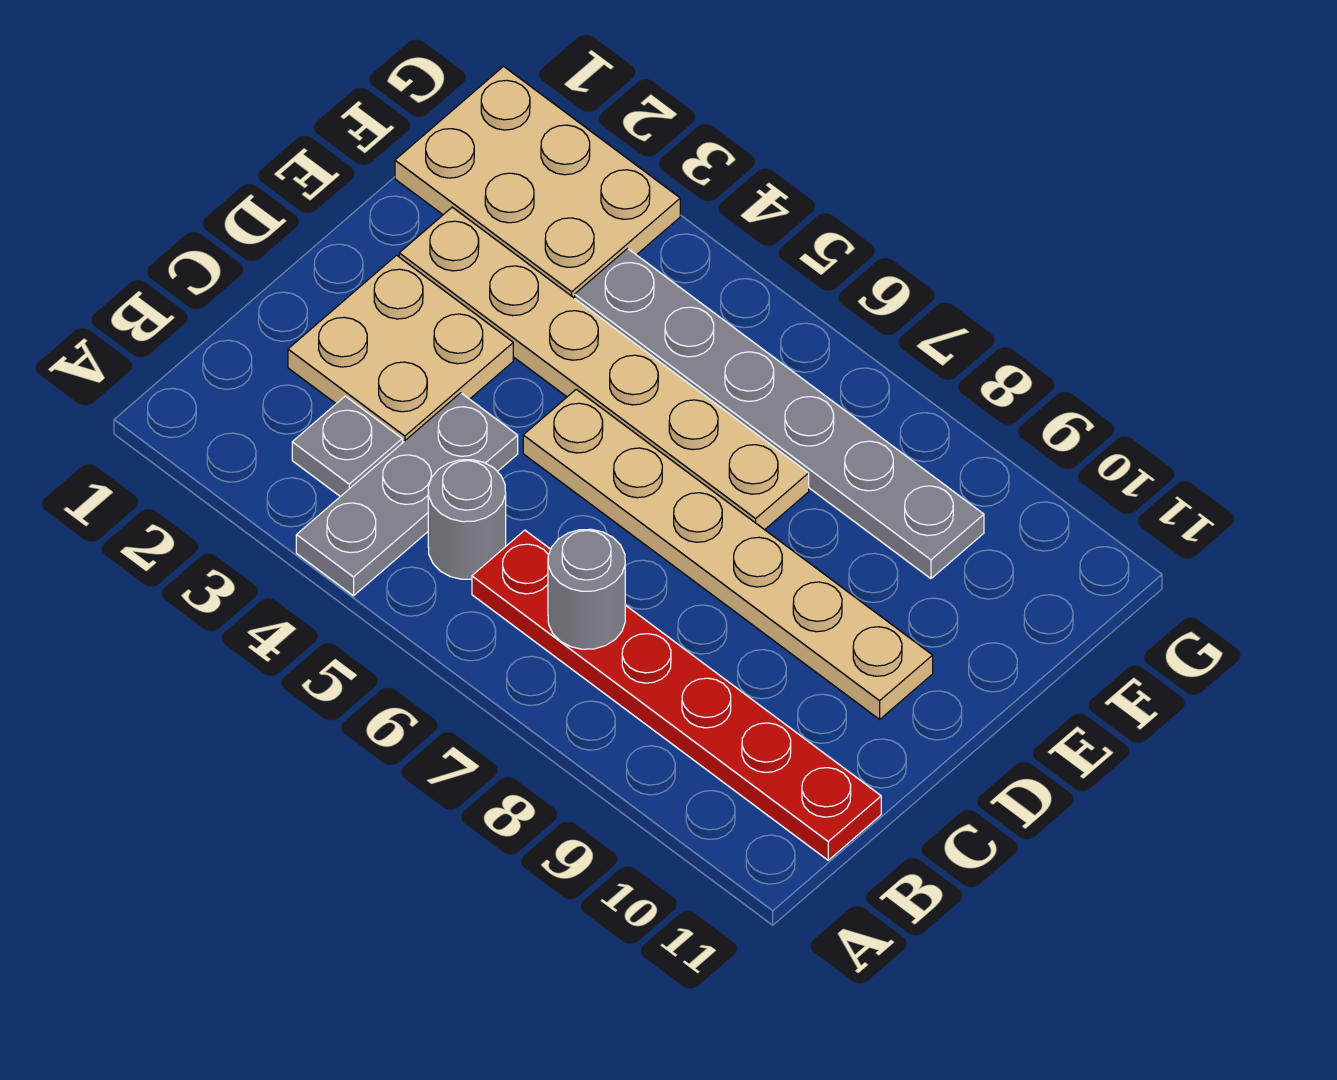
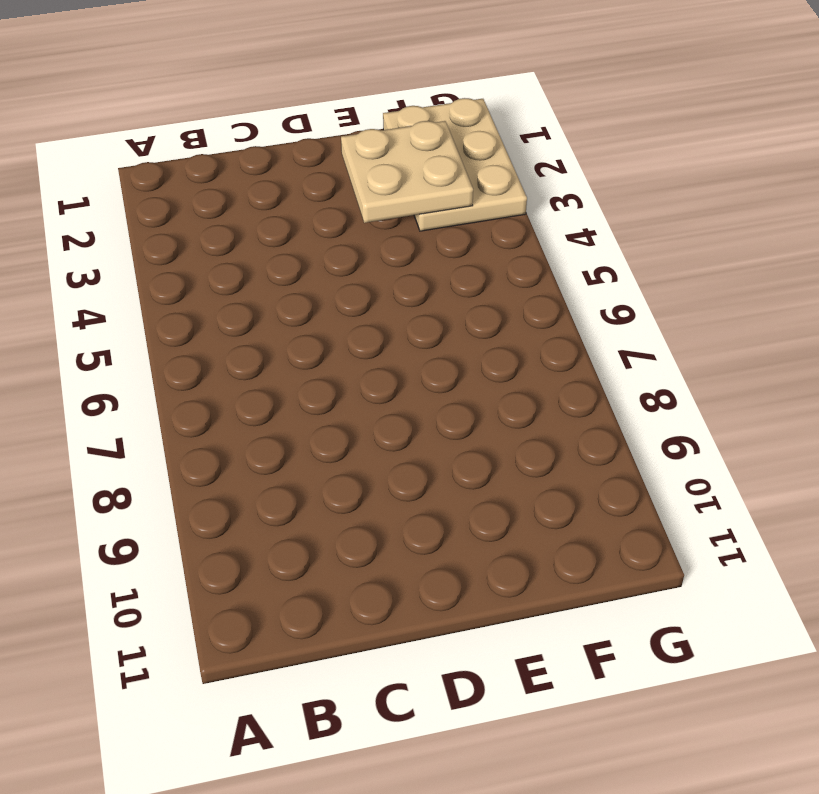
tan 2x2 plate [341,121,473,223] -> tan 2x2 plate moved to [288,255,513,443]
none -> grey 1x3 plate [296,393,518,596]
none -> grey 1x1 plate [292,396,402,497]

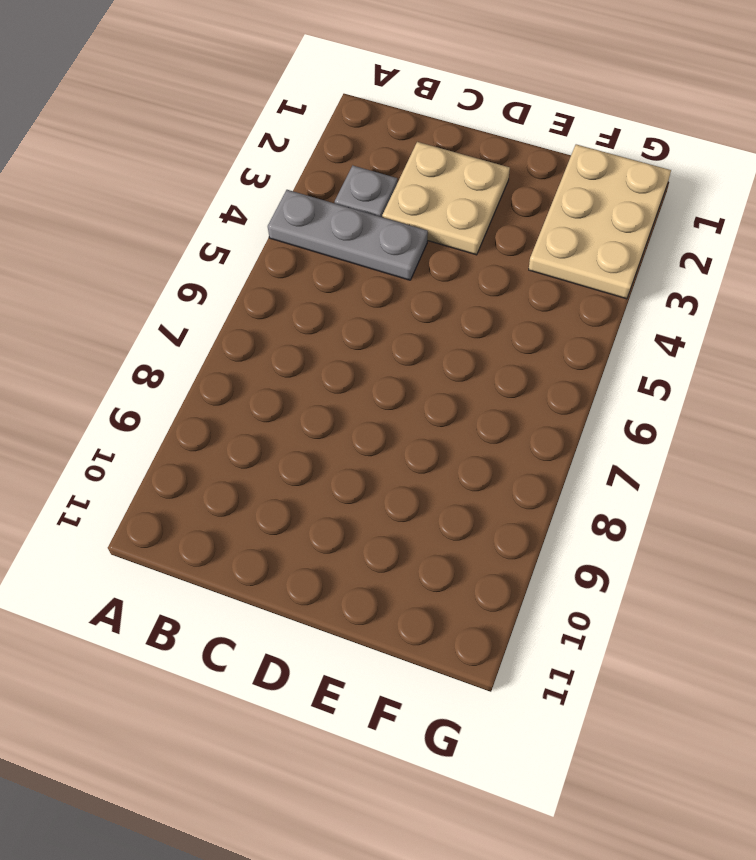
none -> grey 1x1 round brick [428,460,506,579]
none -> red 1x6 plate [472,530,881,860]

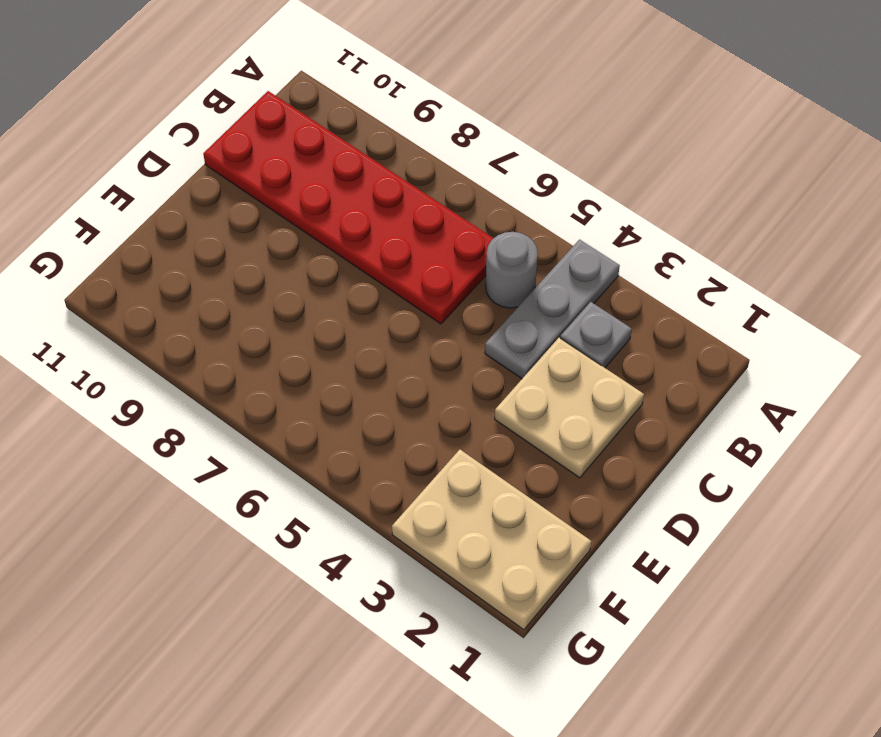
red 2x6 plate [203,91,494,324] -> red 1x6 plate [472,530,881,860]
none -> tan 1x6 plate [523,389,933,719]
none -> tan 1x6 plate [399,207,809,530]

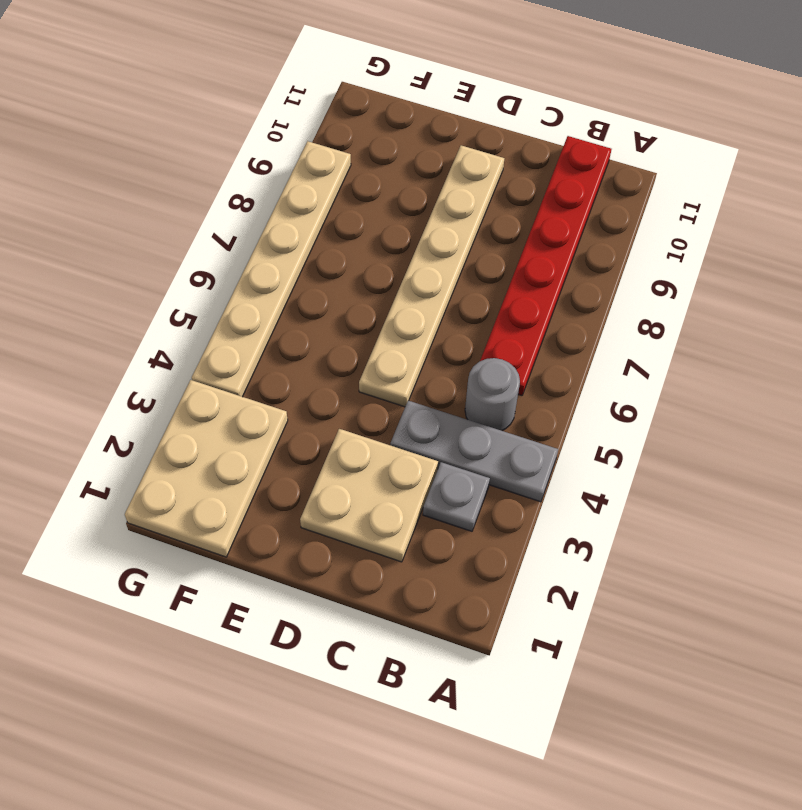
tan 1x6 plate [192,141,351,397] -> tan 1x6 plate moved to [399,207,809,530]
none -> grey 1x6 plate [575,249,984,579]
none -> grey 1x1 round brick [548,529,625,649]

